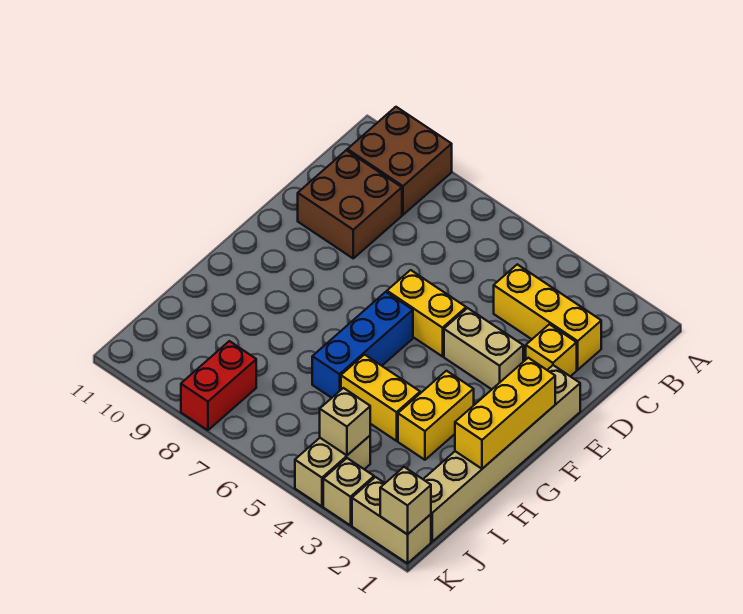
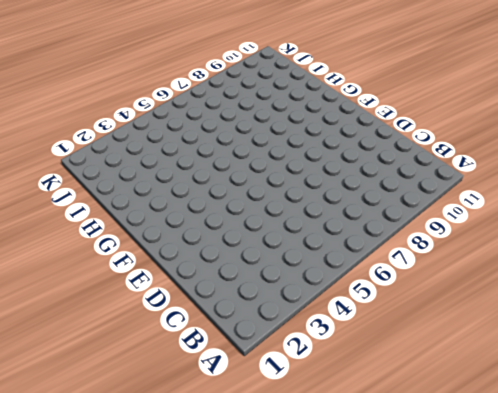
none -> brown 2x2 brick [347,107,452,215]
none -> yellow 1x3 brick [494,264,601,370]
none -> brown 2x2 brick [298,150,402,258]

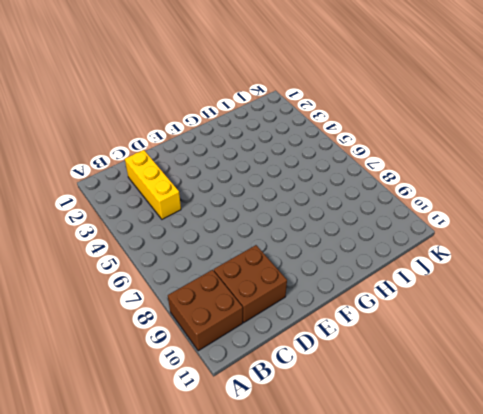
none -> yellow 1x1 brick [526,324,577,376]
none -> tan 1x6 brick [423,365,580,541]
none -> tan 1x2 brick [444,308,523,389]

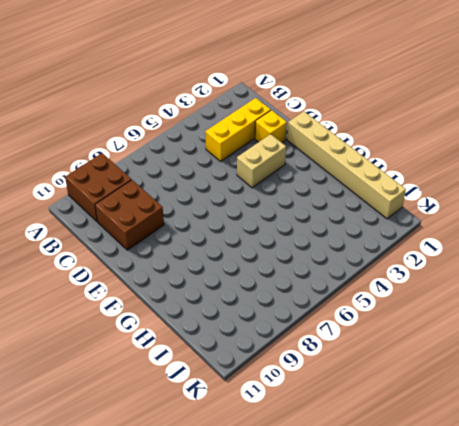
none -> yellow 1x2 brick [387,270,466,356]
none -> blue 1x3 brick [312,292,413,398]
none -> yellow 1x2 brick [398,371,474,460]

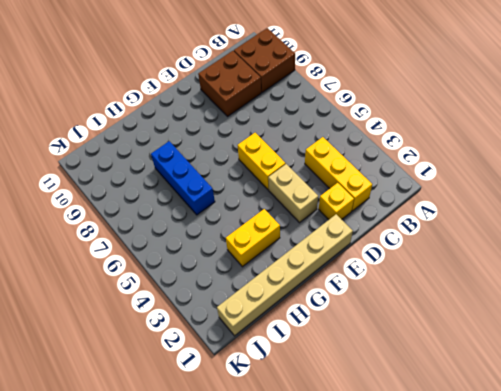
blue 1x3 brick [151,141,215,215] -> blue 1x3 brick turned to [312,292,413,398]
none -> yellow 1x2 brick [341,355,420,441]
none -> tan 1x2 brick [295,436,370,506]
none -> red 1x2 brick [181,341,256,430]

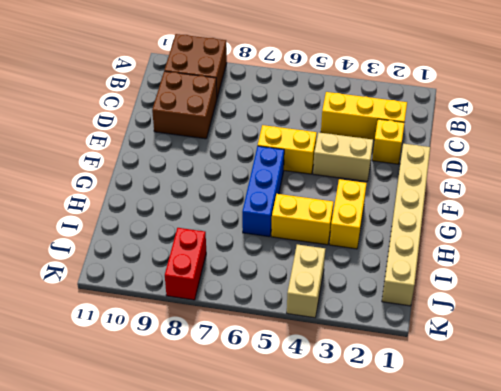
none -> tan 1x2 brick [352,477,431,563]
none -> tan 1x1 brick [323,458,374,525]
none -> yellow 1x3 brick [455,358,555,469]

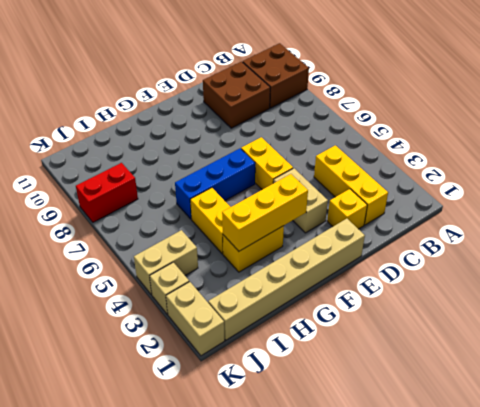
yellow 1x3 brick [222,174,308,251] -> yellow 1x3 brick moved to [455,358,555,469]
none -> tan 1x1 brick [320,388,370,455]
none -> tan 1x1 brick [380,467,431,534]

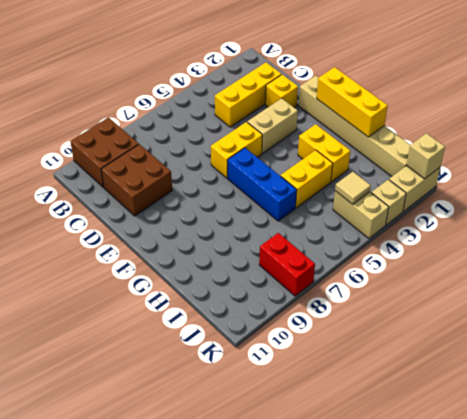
tan 1x1 tile [335,172,371,204] -> tan 1x1 brick [320,388,370,455]

